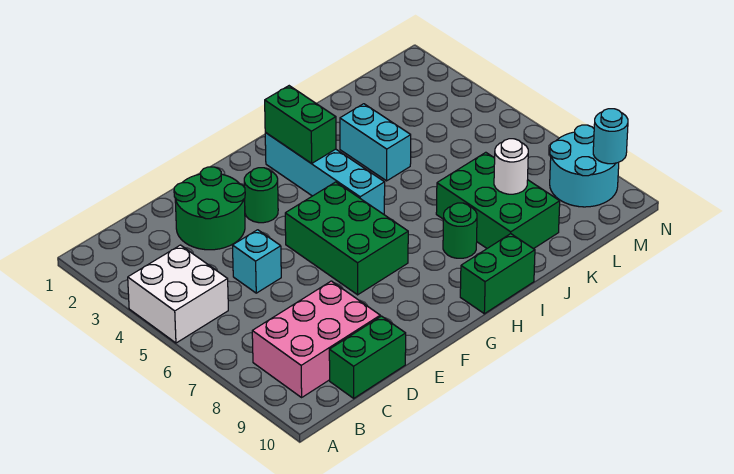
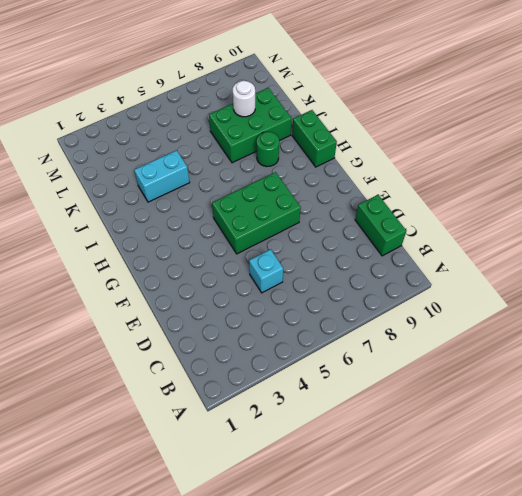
none -> white 2x2 brick [128,245,228,343]
none -> pink 2x3 brick [252,281,380,397]
none -> green 2x2 round brick [174,167,245,250]

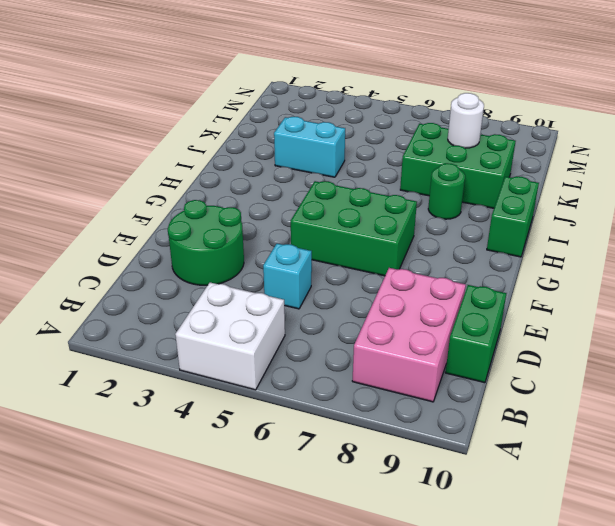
none -> green 1x1 round brick [244,168,278,223]
none -> cyan 1x4 brick [265,133,385,214]
none -> cyan 2x2 round brick [550,125,619,207]

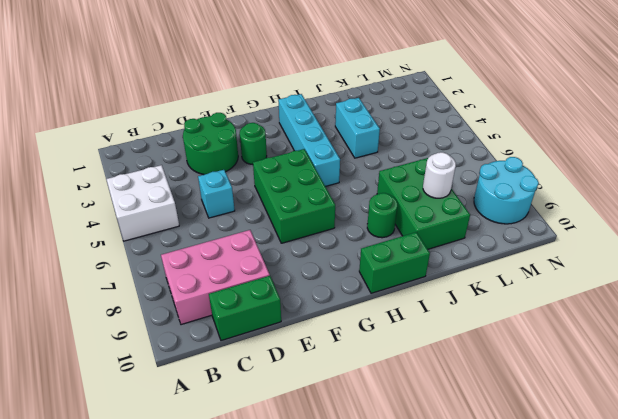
none -> green 1x2 brick [265,86,336,163]
none -> cyan 1x1 round brick [593,109,628,164]

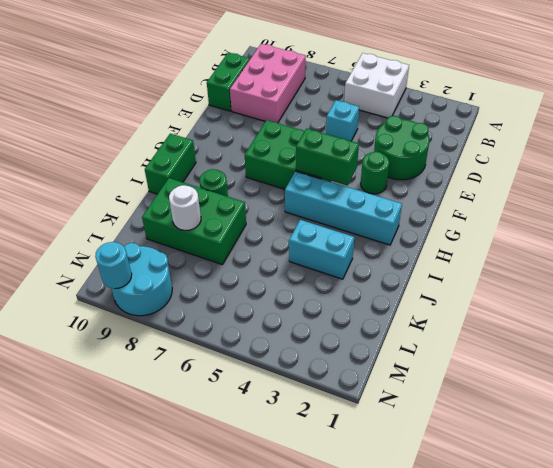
green 1x2 brick [296,129,359,186] -> green 1x2 brick moved to [265,86,336,163]

